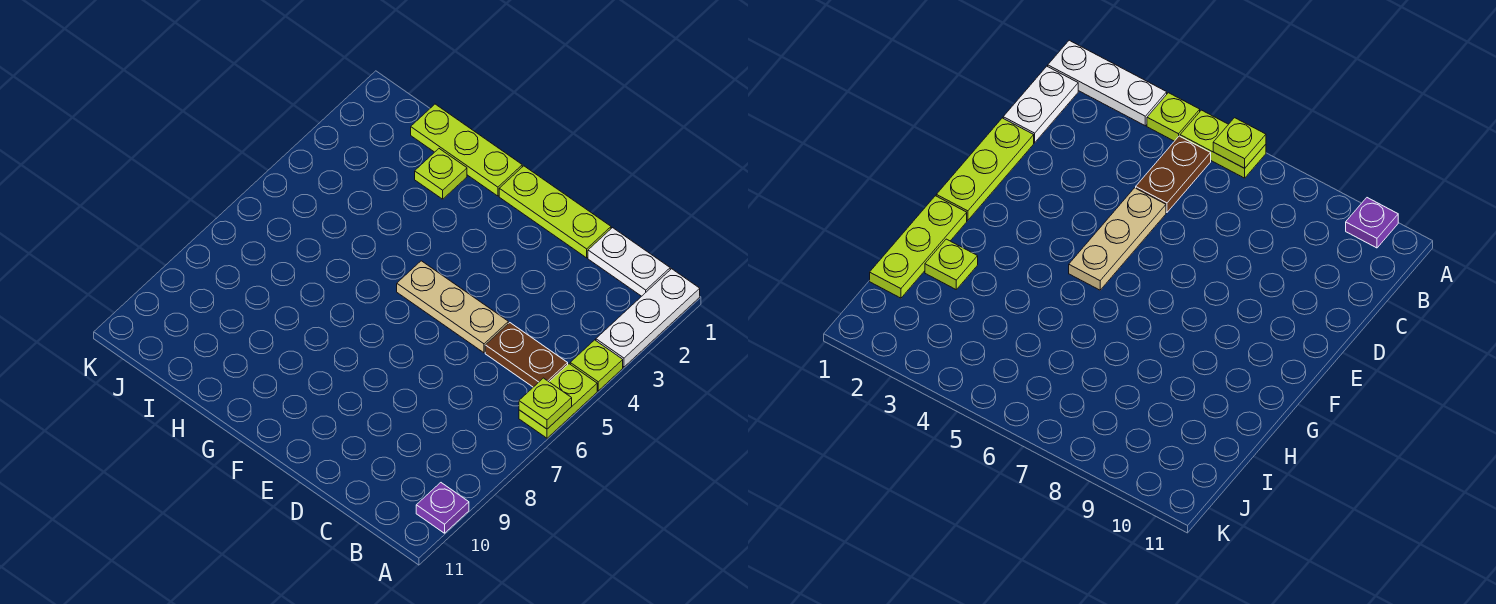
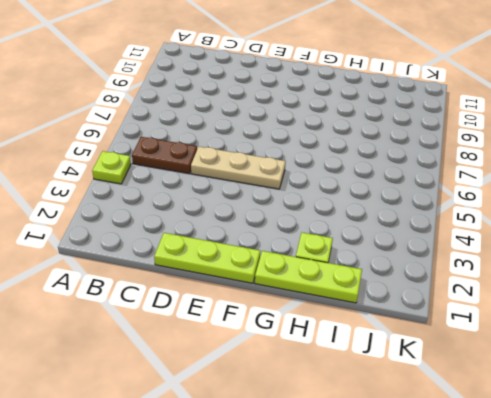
none -> white 1x3 plate [596,269,700,367]
none -> lime 1x2 plate [519,364,597,438]

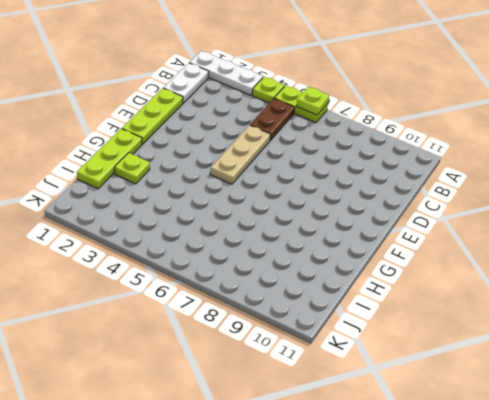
none -> purple 1x1 plate [416,483,469,533]

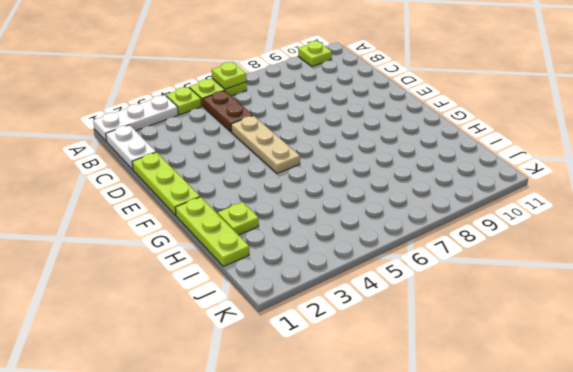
lime 1x1 plate [298,41,332,67] -> purple 1x1 plate [416,483,469,533]

